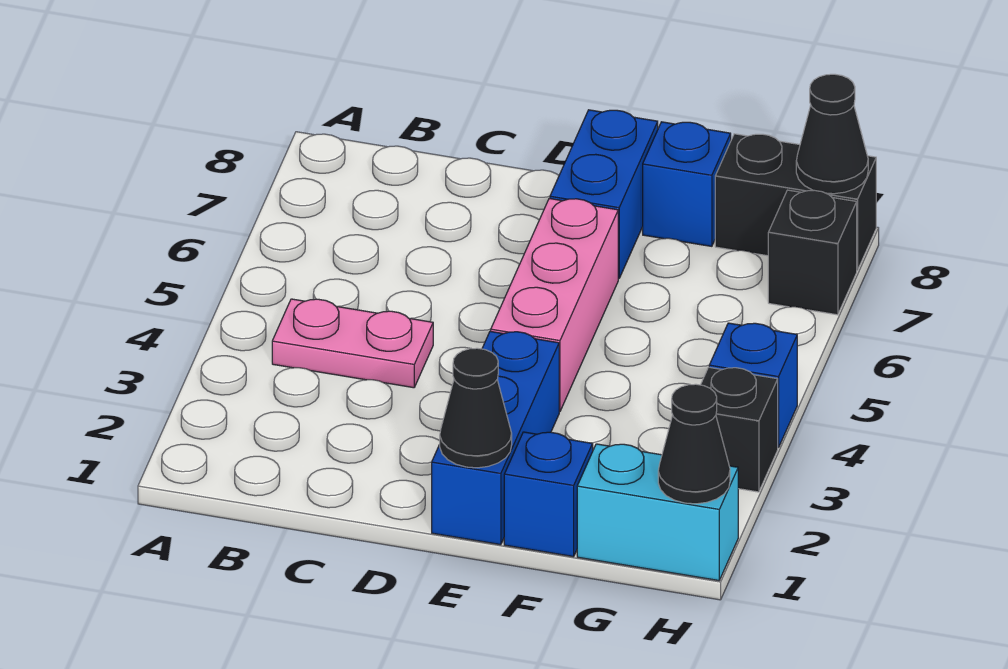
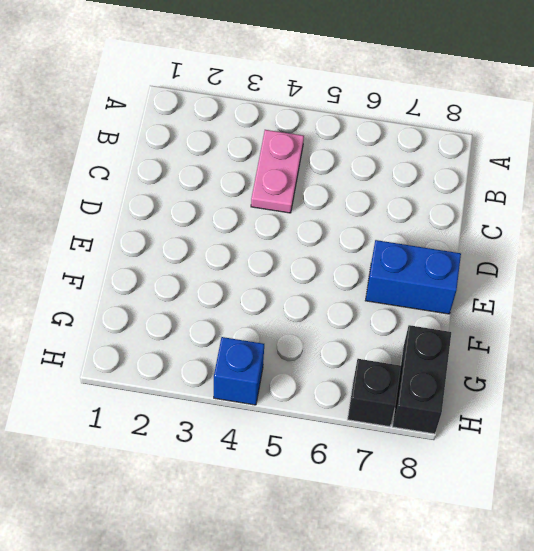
none -> blue 1x3 brick [432,331,559,545]
none -> pink 1x3 brick [491,198,618,412]
none -> blue 1x1 brick [504,432,593,557]

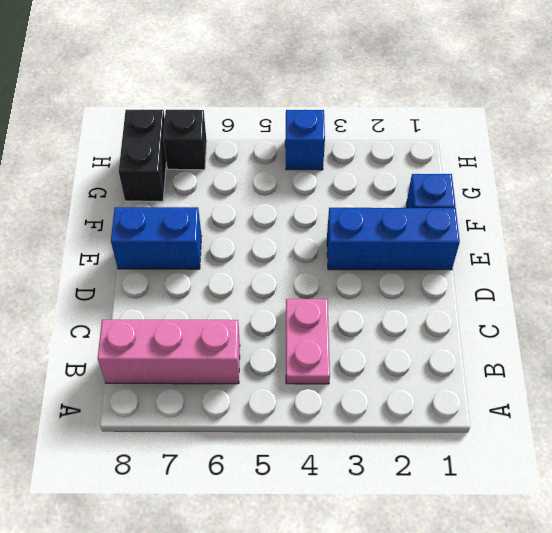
pink 1x3 brick [98,320,240,384] -> pink 1x3 brick moved to [491,198,618,412]
none -> blue 1x1 brick [643,122,731,246]
none -> cyan 1x2 brick [577,444,738,581]
none -> black 1x1 brick [701,367,778,492]

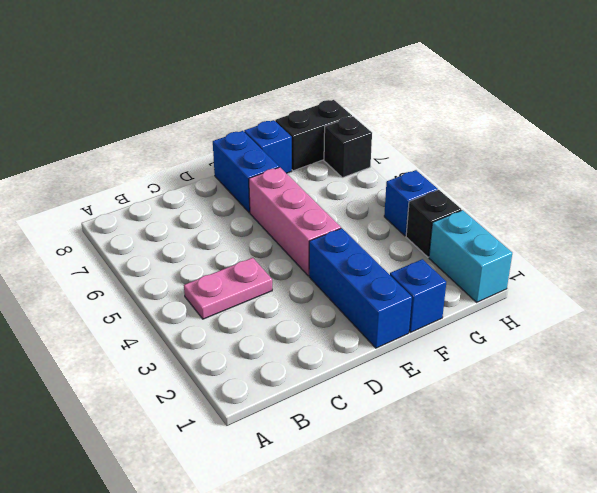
cyan 1x2 brick [429,210,512,302] -> cyan 1x2 brick turned to [577,444,738,581]
none -> black 1x1 cone [440,348,512,468]
none -> black 1x1 cone [658,384,730,504]
none -> black 1x1 cone [796,74,868,194]

